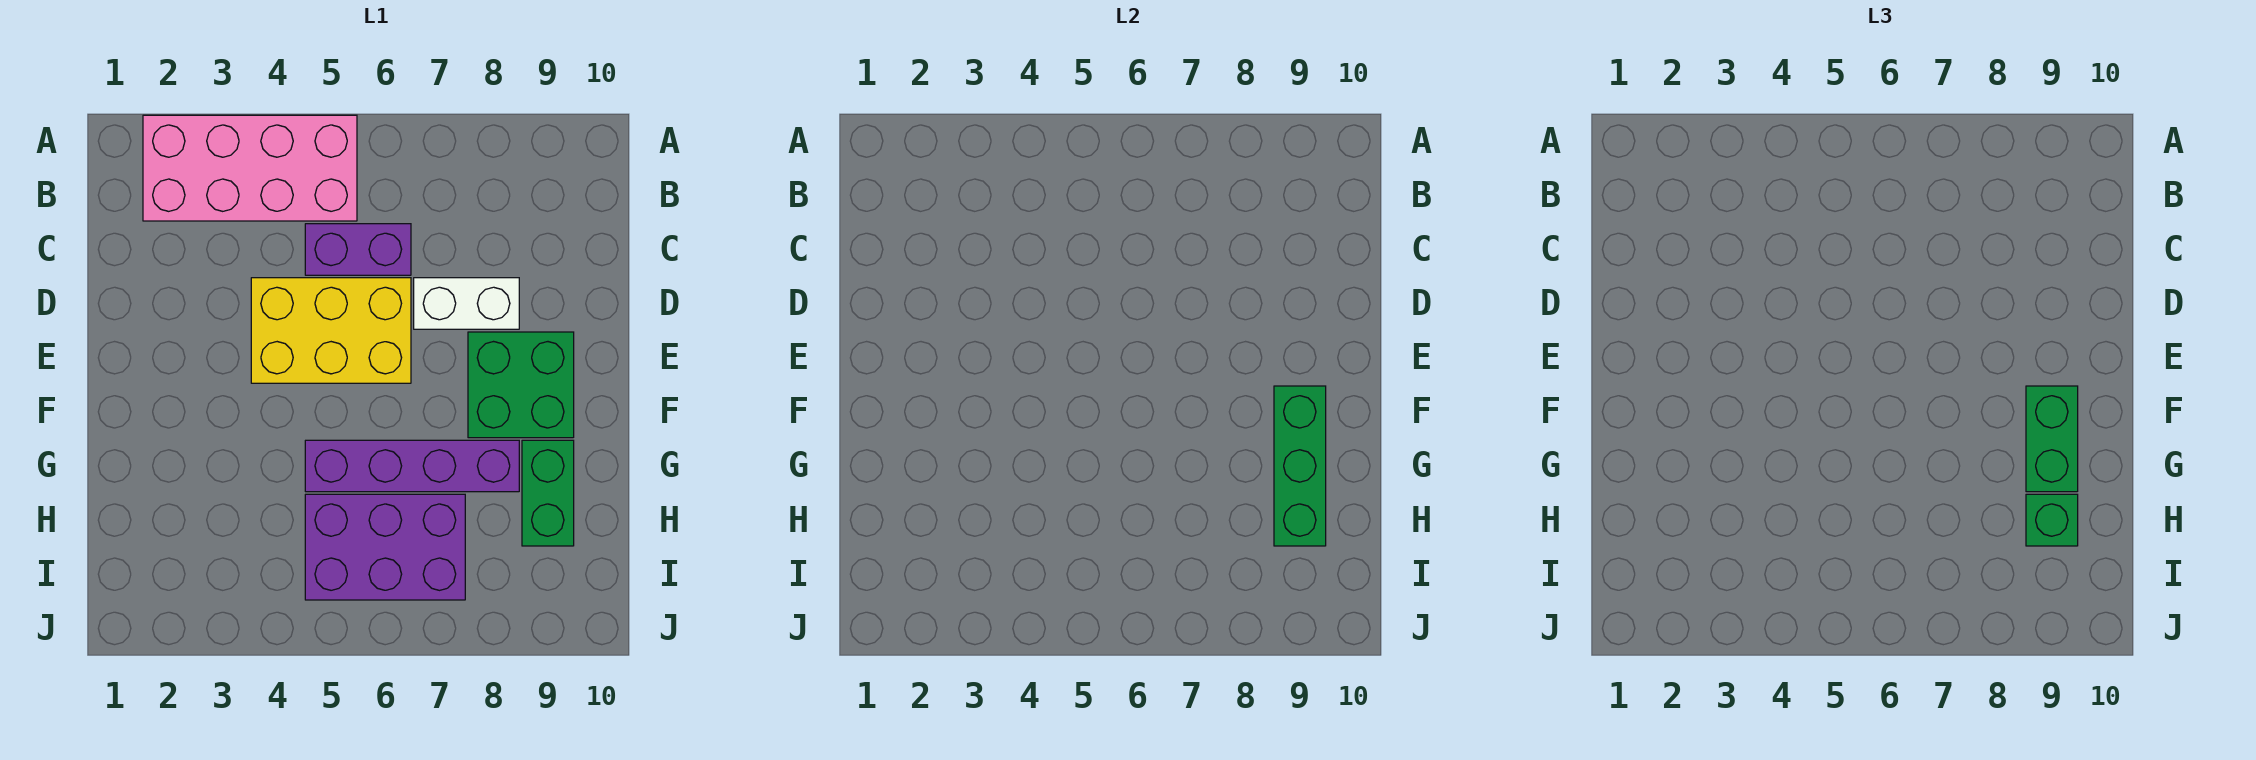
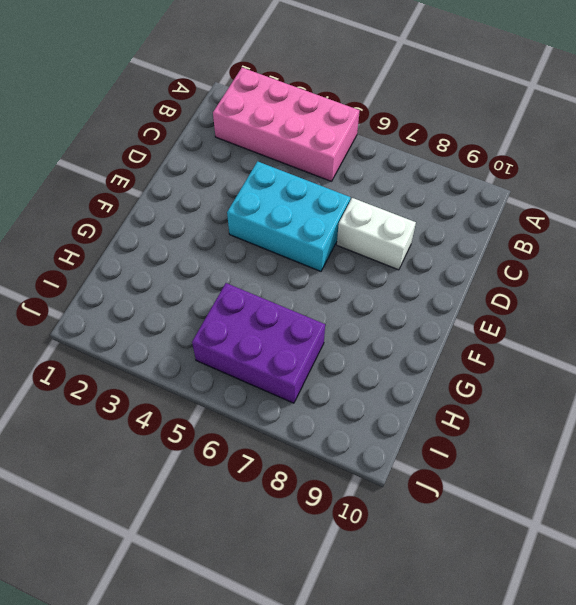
cyan 2x3 brick [227,161,350,271] -> yellow 2x3 brick [251,278,411,383]
none -> purple 1x2 brick [305,224,411,275]
none -> green 2x2 brick [468,332,574,438]

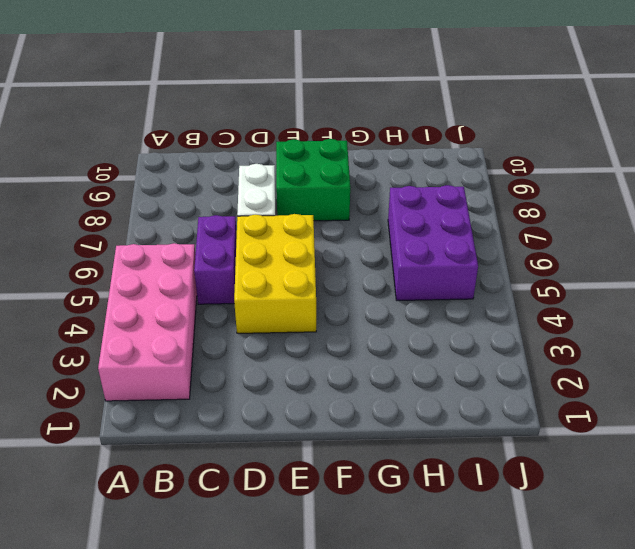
none -> purple 1x4 brick [305,440,519,492]
none -> green 1x2 brick [522,440,574,546]

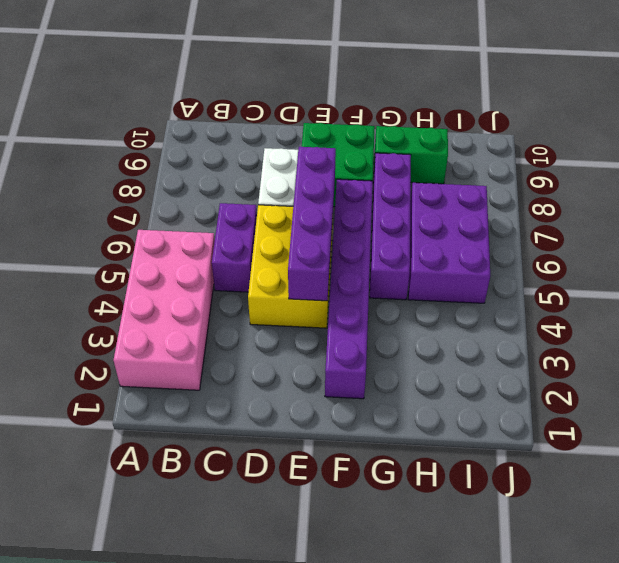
purple 1x4 brick [288,147,336,301] -> none
purple 1x6 brick [325,179,373,399] -> none
none -> green 1x3 brick [1274,386,1326,546]
none -> green 1x2 brick [2026,386,2078,492]

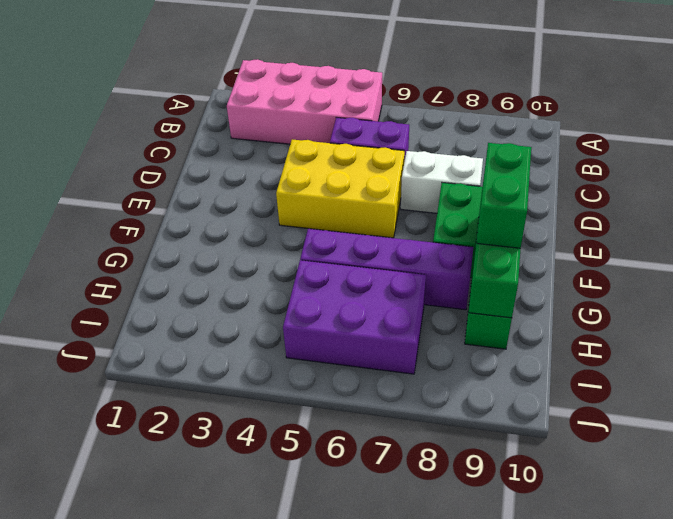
none -> green 1x1 brick [2026,494,2078,546]

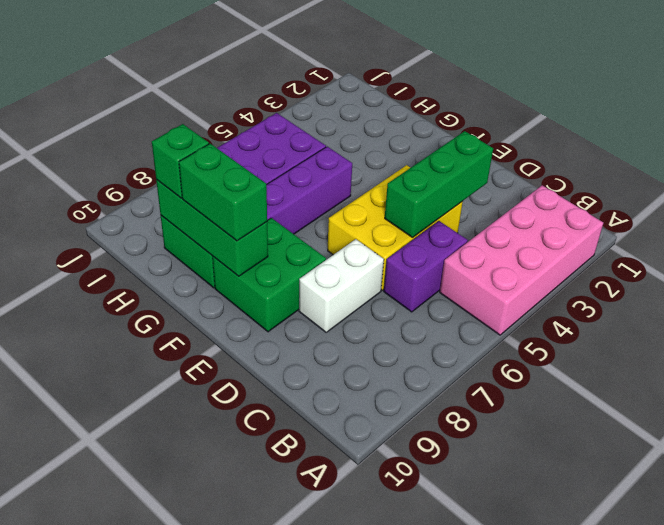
green 1x3 brick [385,131,493,237] -> none

